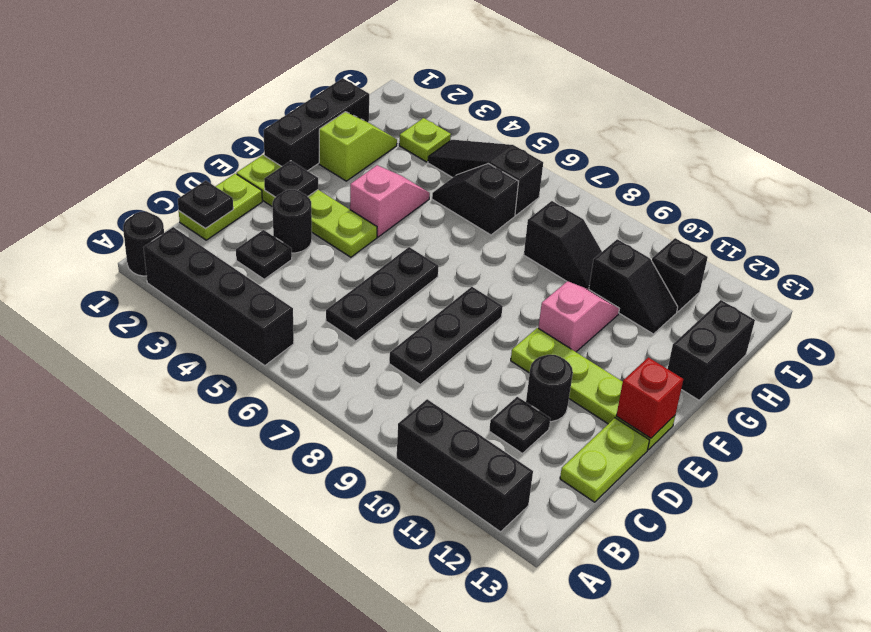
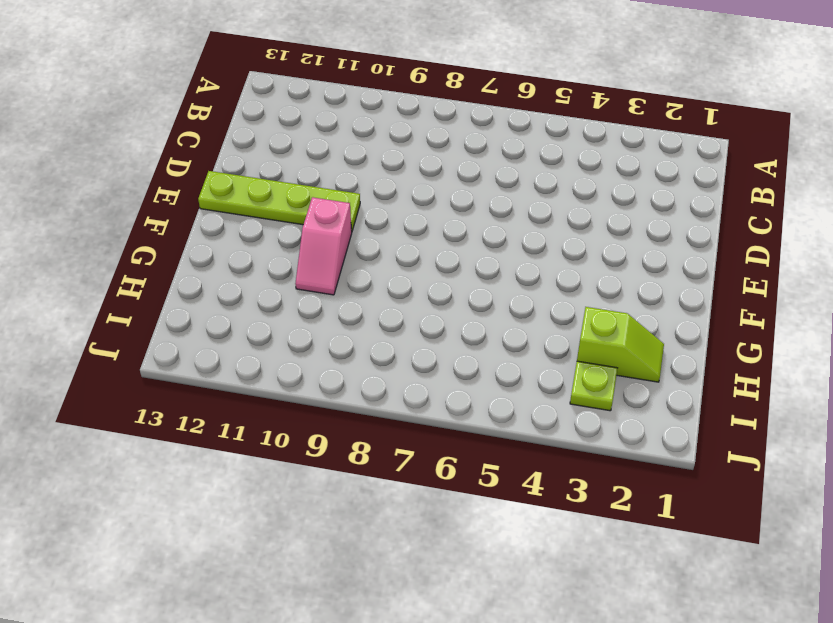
lime 1x2 slope [577,307,664,382] -> lime 1x2 slope turned to [319,112,397,181]
none -> black 1x1 round brick [123,212,164,276]
none -> black 1x4 brick [143,227,294,366]
none -> black 1x3 brick [397,399,533,532]

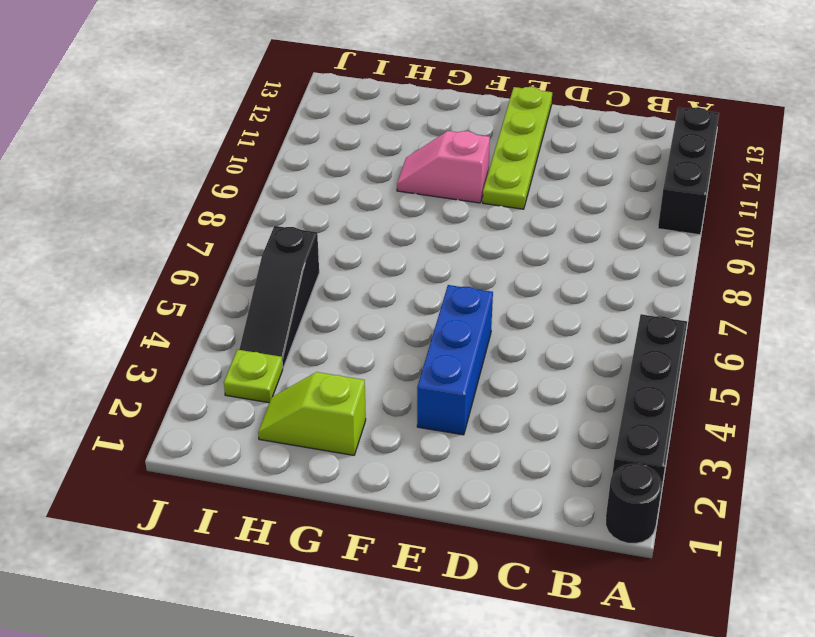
blue 1x3 brick [417,285,493,435] -> lime 1x4 plate [237,155,377,257]
none -> lime 1x2 plate [179,174,262,240]
none -> black 1x1 plate [236,230,292,279]
none -> black 1x3 plate [326,247,439,341]

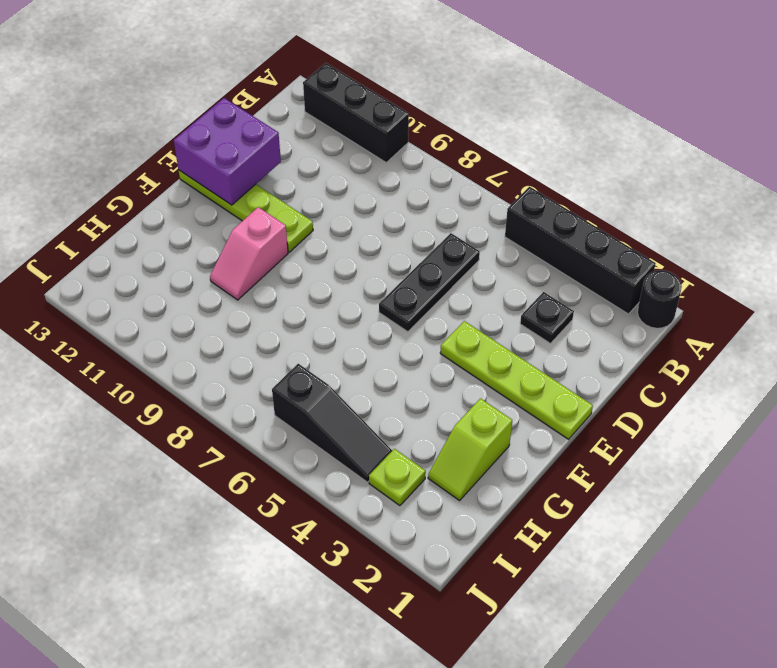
purple 2x2 brick [174,98,281,205] -> red 1x1 brick [616,357,683,438]
none -> lime 1x2 plate [179,174,262,240]
none -> black 1x3 plate [389,287,503,384]
none -> black 1x1 plate [489,397,550,454]

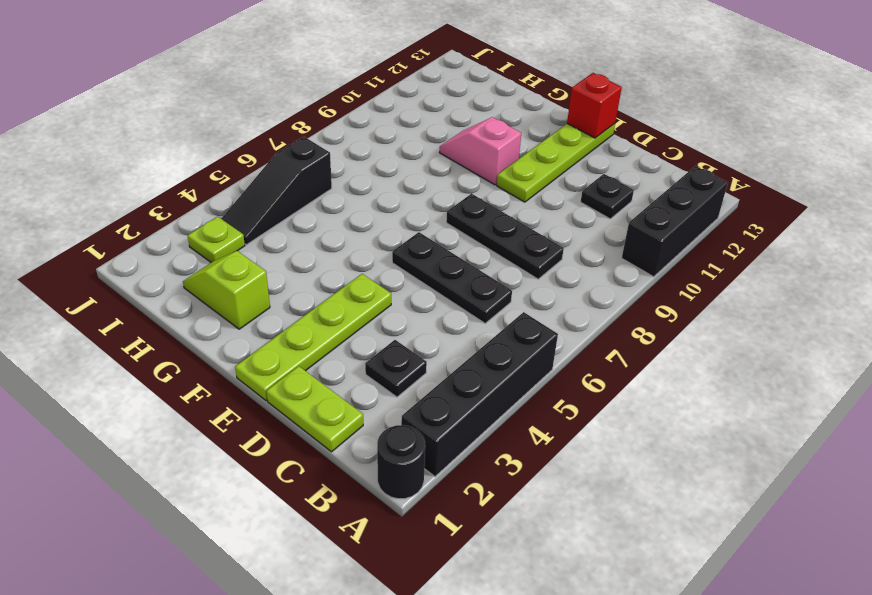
none -> lime 1x2 plate [560,418,649,502]
none -> black 1x1 round brick [272,190,312,253]
none -> black 1x1 round brick [526,355,573,422]

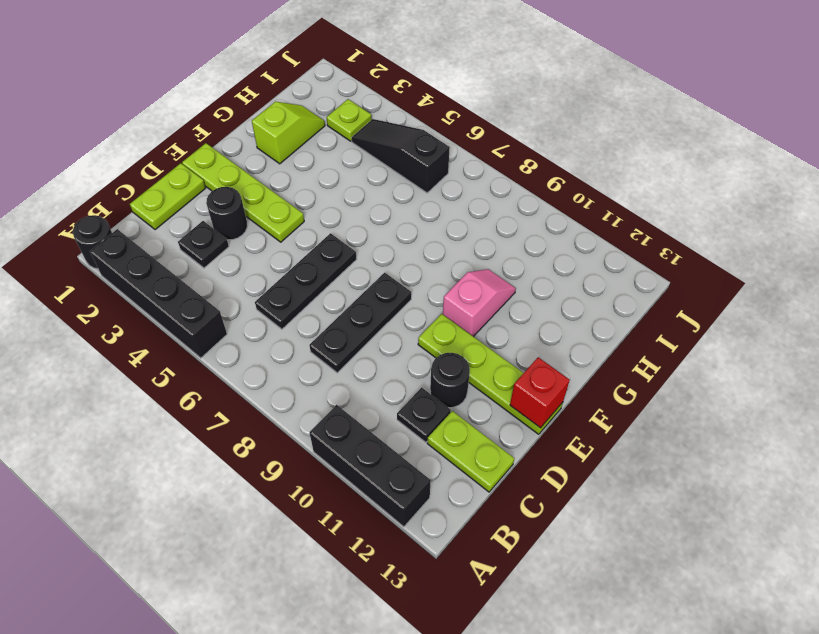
lime 1x2 plate [427,411,514,492] -> lime 1x2 plate turned to [560,418,649,502]
none -> black 1x3 brick [263,78,369,171]
none -> pink 1x2 slope [350,165,430,237]
none -> black 1x2 brick [668,300,755,400]

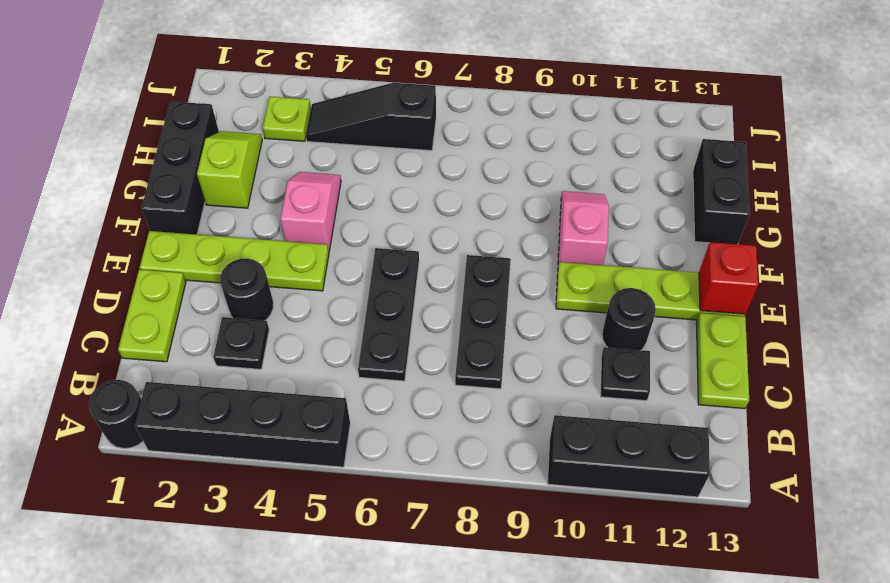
none -> black 1x2 slope [432,164,519,235]
none -> black 1x2 slope [524,201,602,289]
none -> black 1x2 slope [589,239,678,334]

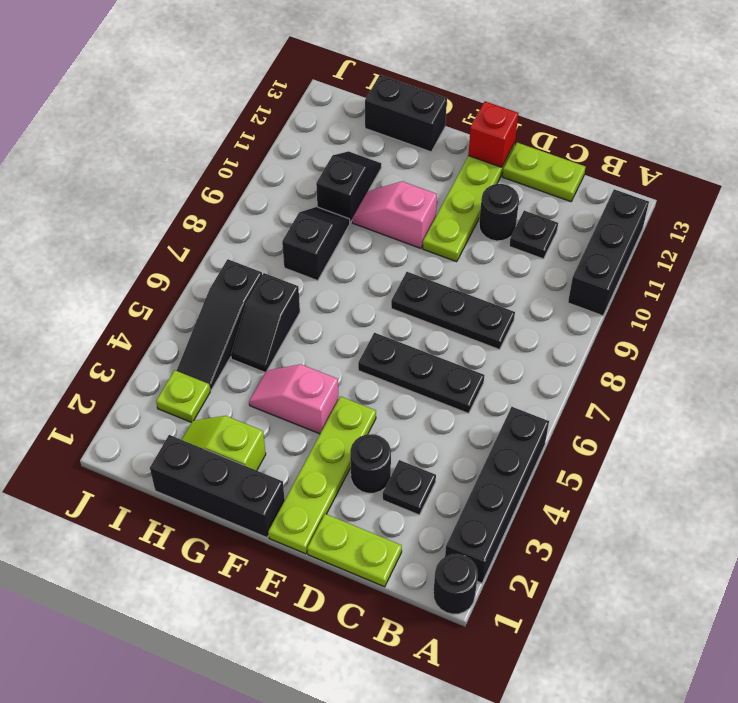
none -> black 1x1 brick [652,238,708,312]
none -> black 1x1 plate [178,180,233,228]
none -> black 1x1 plate [264,161,318,197]

